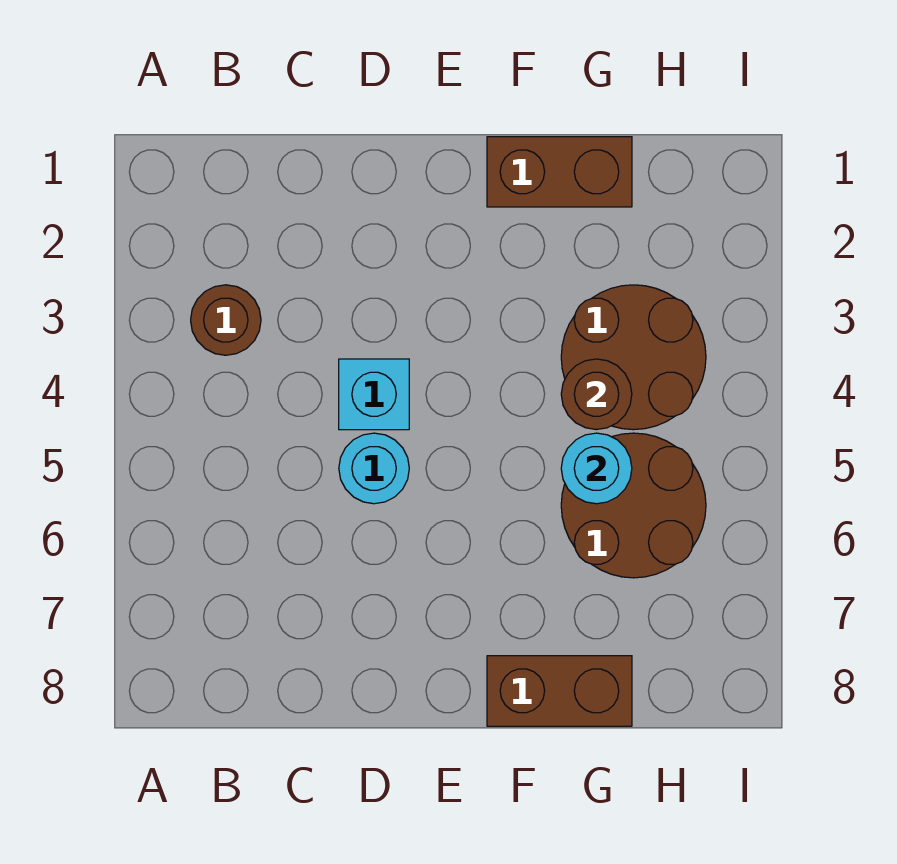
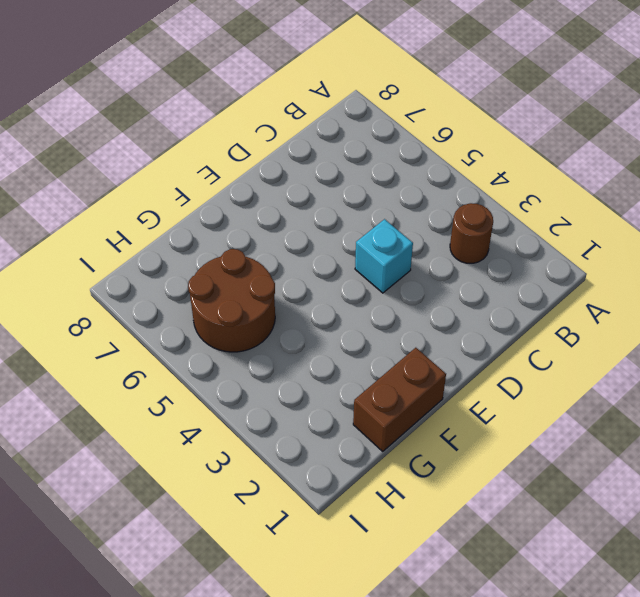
none -> cyan 1x1 round brick [339,433,409,504]
none -> brown 1x2 brick [487,656,632,726]

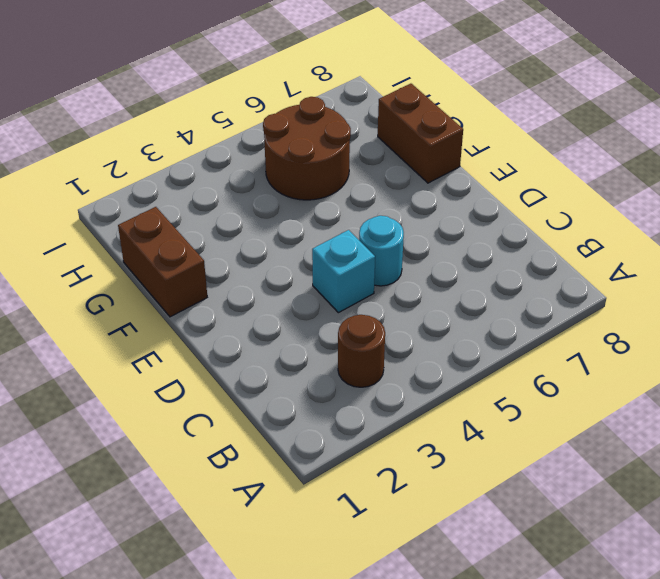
none -> brown 2x2 round brick [561,285,706,430]
none -> brown 1x1 round brick [561,359,632,430]

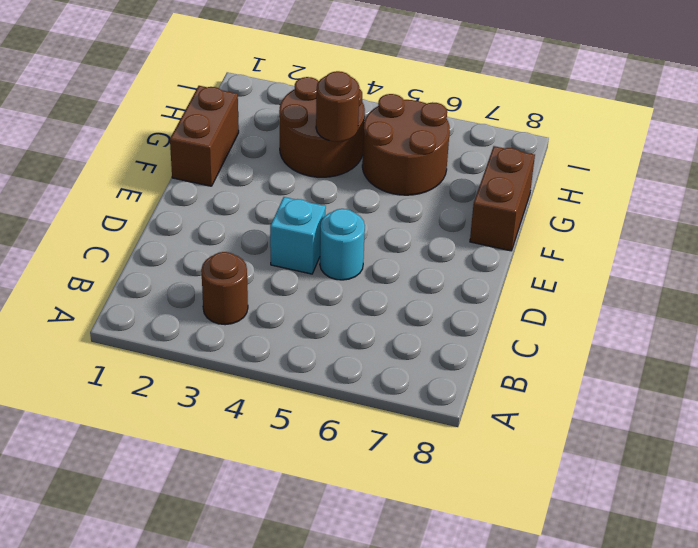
none -> cyan 1x1 round brick [561,433,632,504]

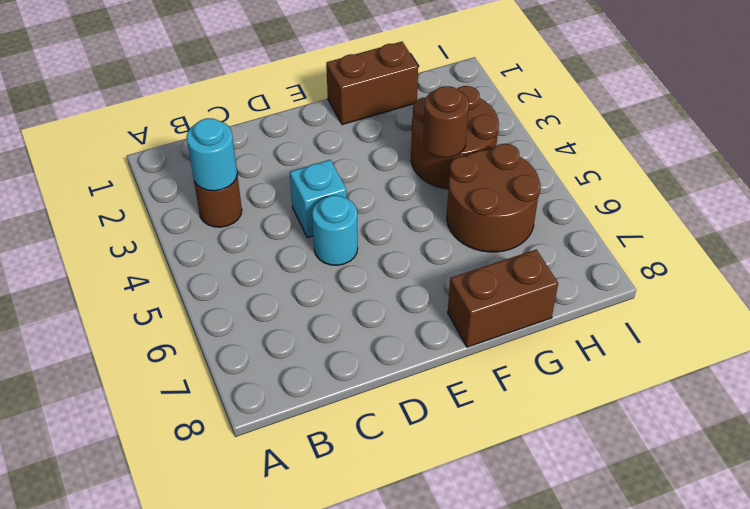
cyan 1x1 round brick [187,118,237,191] -> cyan 1x1 round brick moved to [561,433,632,504]

